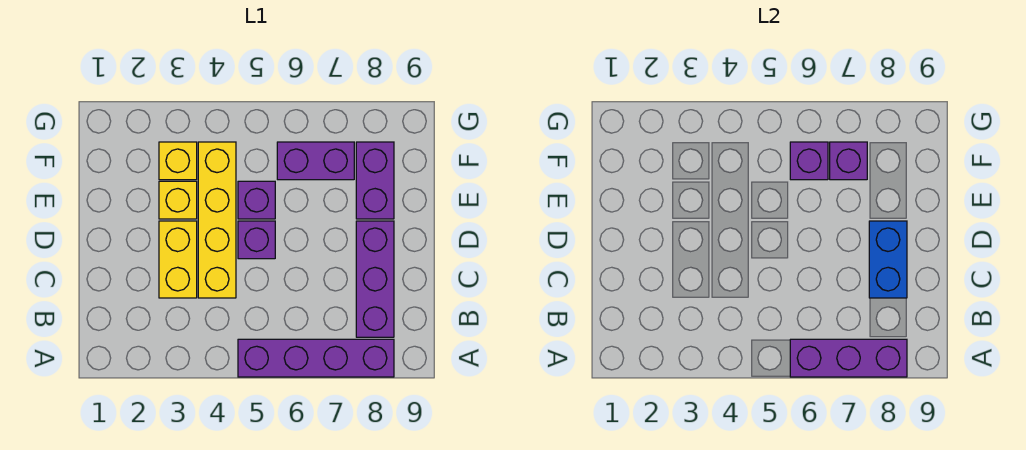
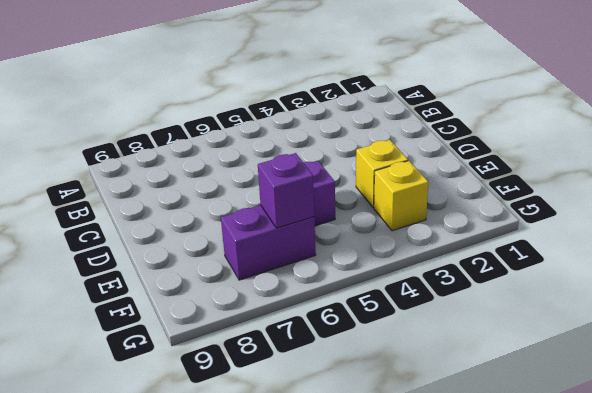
none -> purple 1x4 brick [238,339,394,377]
none -> purple 1x3 brick [356,221,394,337]
none -> yellow 1x2 brick [159,221,197,298]

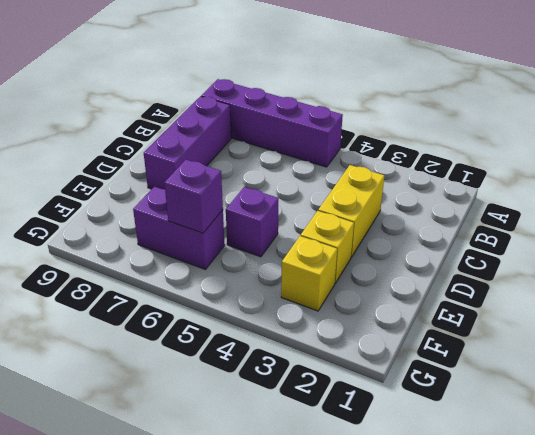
none -> yellow 1x4 brick [198,142,236,298]
none -> purple 1x1 brick [238,221,275,259]
none -> purple 1x2 brick [356,142,394,219]

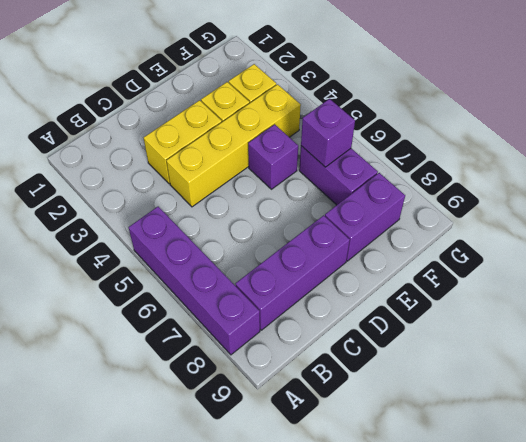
none -> purple 1x1 brick [238,221,275,259]
none -> purple 1x3 brick [790,339,907,377]
none -> blue 1x2 brick [869,221,907,298]

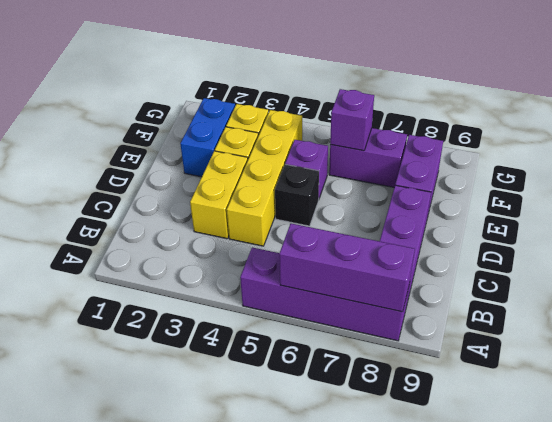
black 1x1 brick [275,164,319,226] -> purple 1x1 brick [238,221,275,259]
blue 1x2 brick [180,98,235,177] -> blue 1x2 brick moved to [869,221,907,298]
none -> purple 1x1 brick [830,142,867,180]

